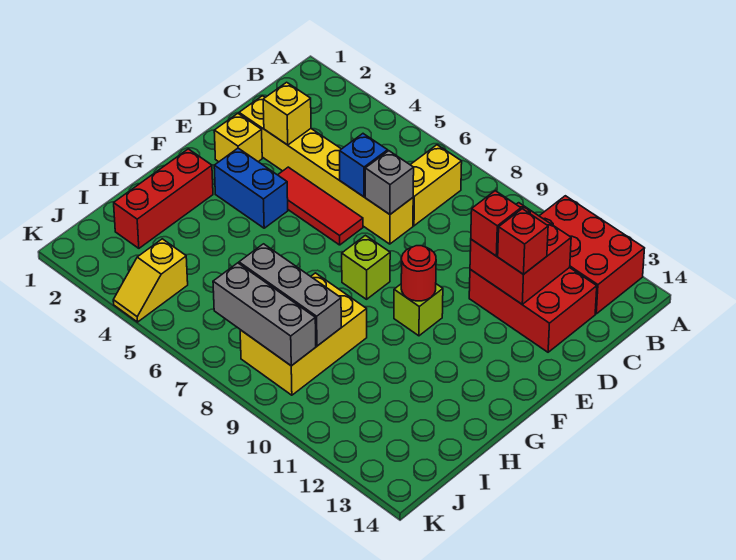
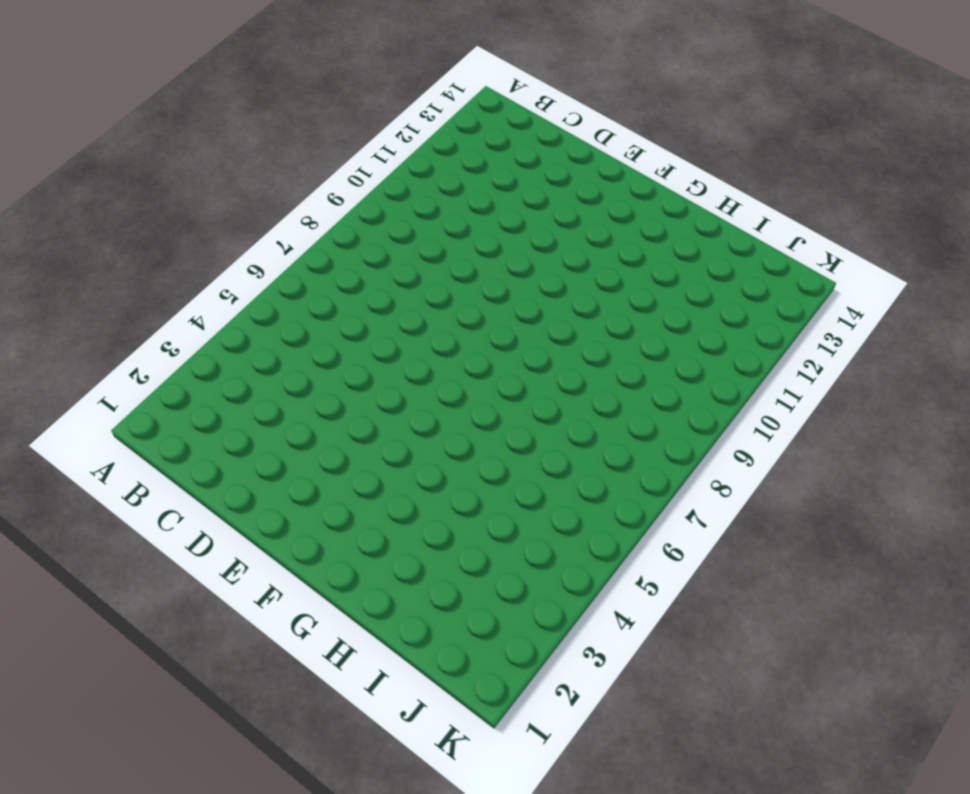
none -> red 2x3 brick [540,196,645,314]
none -> yellow 1x2 brick [410,145,462,226]
none -> red 2x3 brick [469,267,597,352]

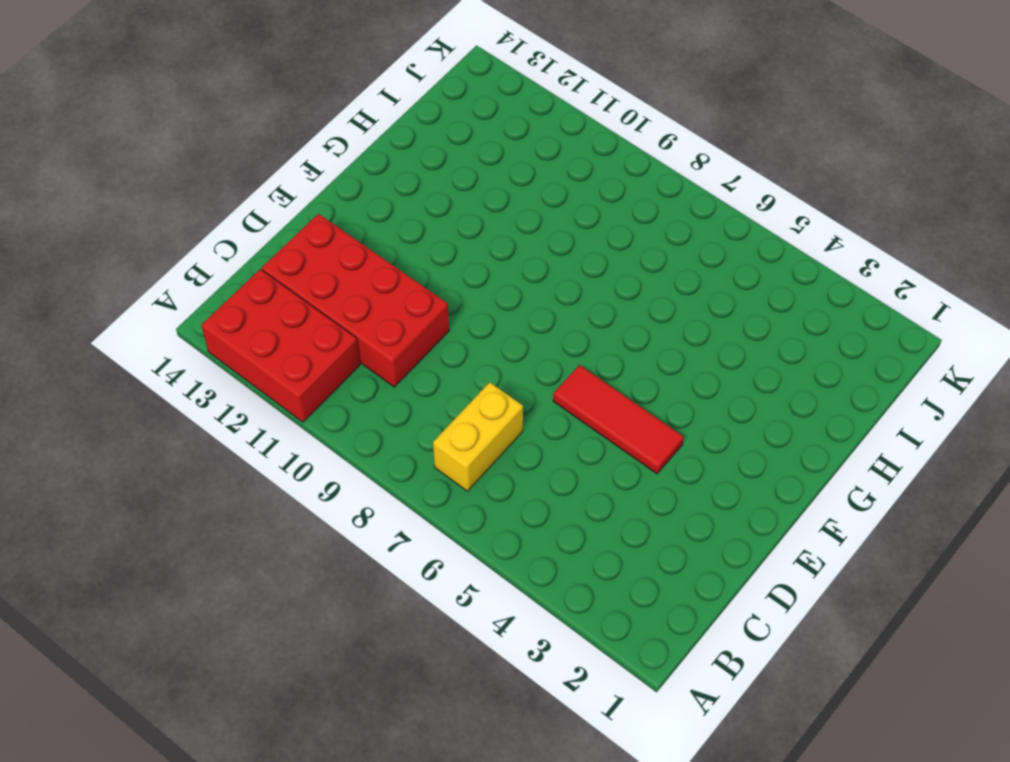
red 2x4 brick [262,214,449,387] -> red 2x3 brick [469,267,597,352]
none -> yellow 1x6 brick [239,96,413,244]
none -> yellow 1x1 brick [214,114,262,162]
none -> blue 1x2 brick [214,148,288,228]

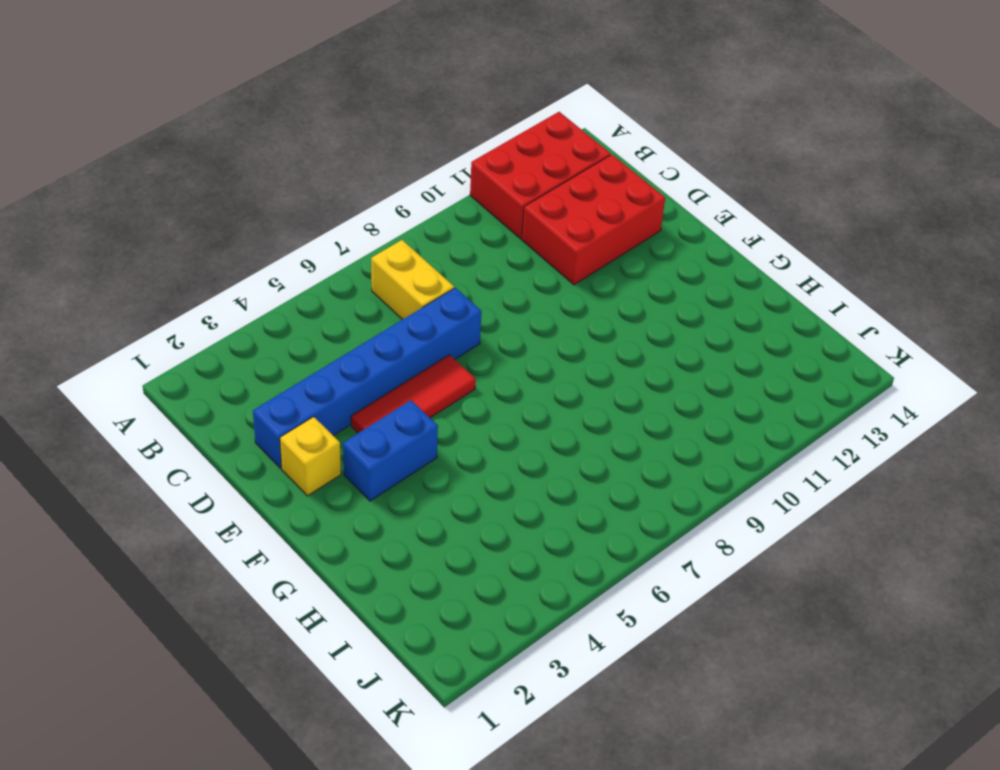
blue 1x6 brick [253,288,481,468] -> yellow 1x6 brick [239,96,413,244]
none -> lime 1x1 brick [342,235,390,299]
none -> lime 1x1 brick [394,284,443,336]
none -> red 1x3 brick [114,149,213,248]

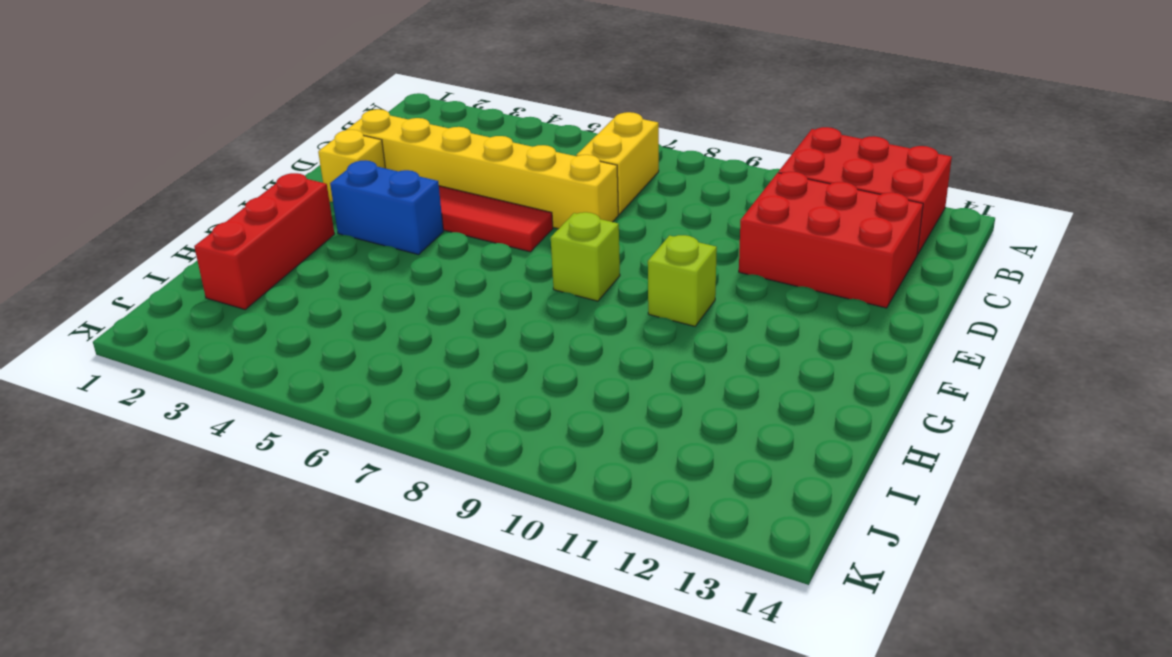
none -> yellow 2x3 brick [240,273,367,395]
none -> yellow 1x2 slope [113,239,188,322]
none -> red 2x2 brick [470,203,571,304]

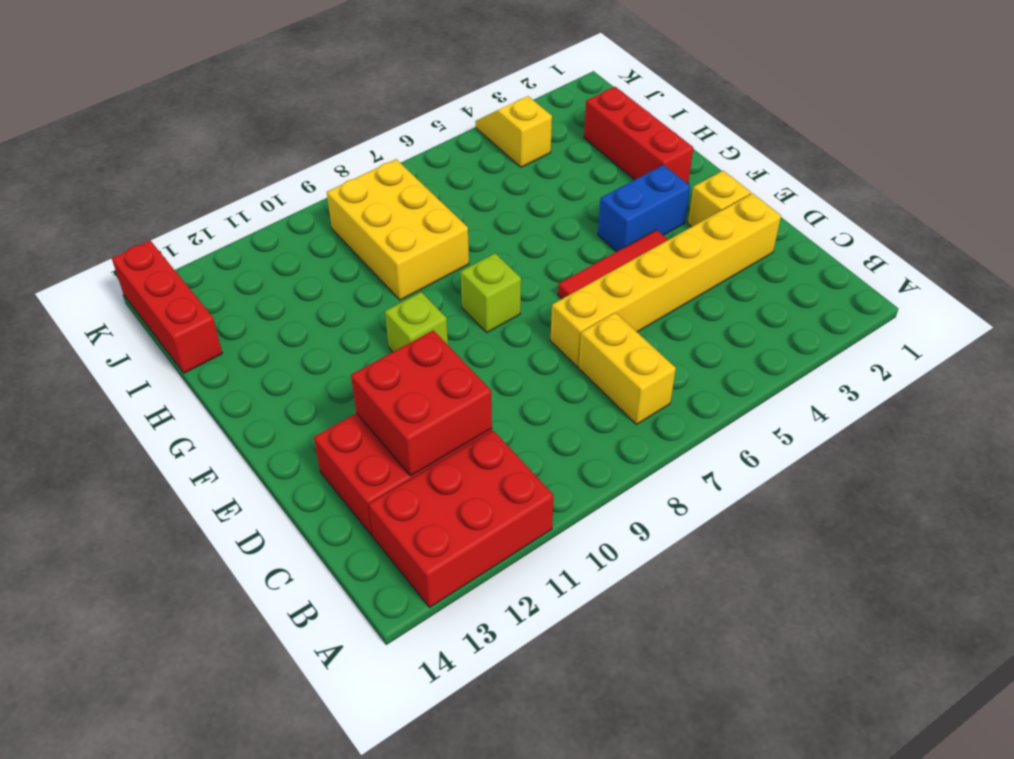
red 1x3 brick [112,241,222,373] -> none
none -> yellow 1x1 brick [263,82,311,145]
none -> blue 1x1 brick [340,134,388,197]
none -> grey 1x1 brick [365,151,414,214]

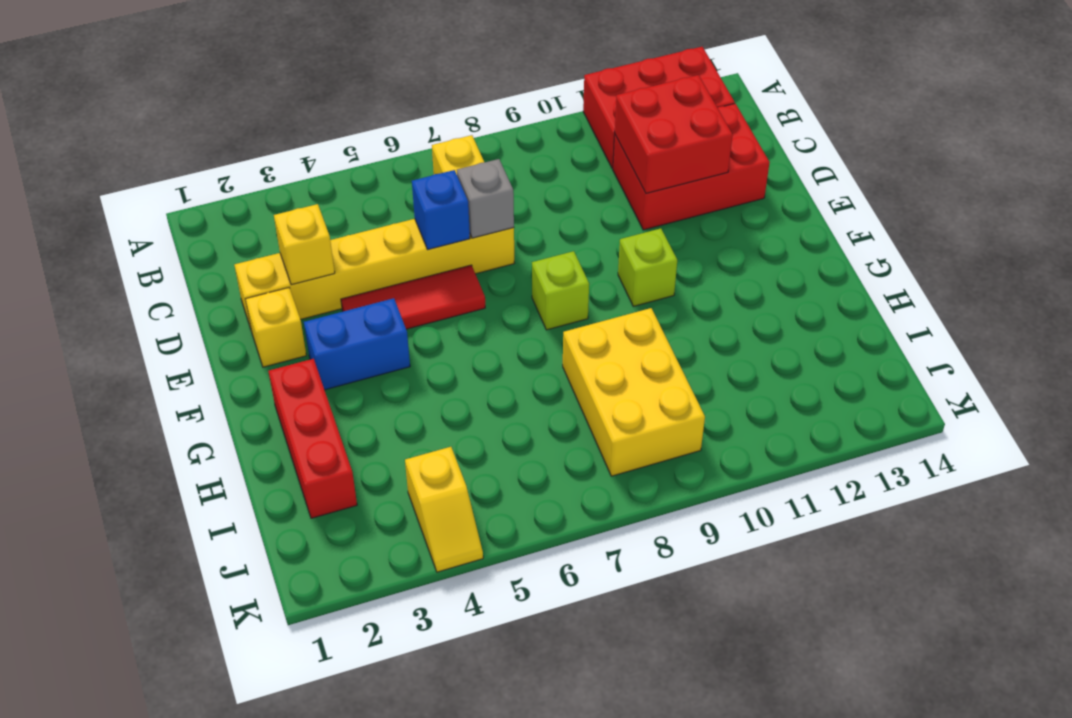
none -> red 1x1 round brick [401,246,436,301]
none -> grey 1x3 brick [239,244,341,346]
none -> grey 1x3 brick [213,263,316,366]

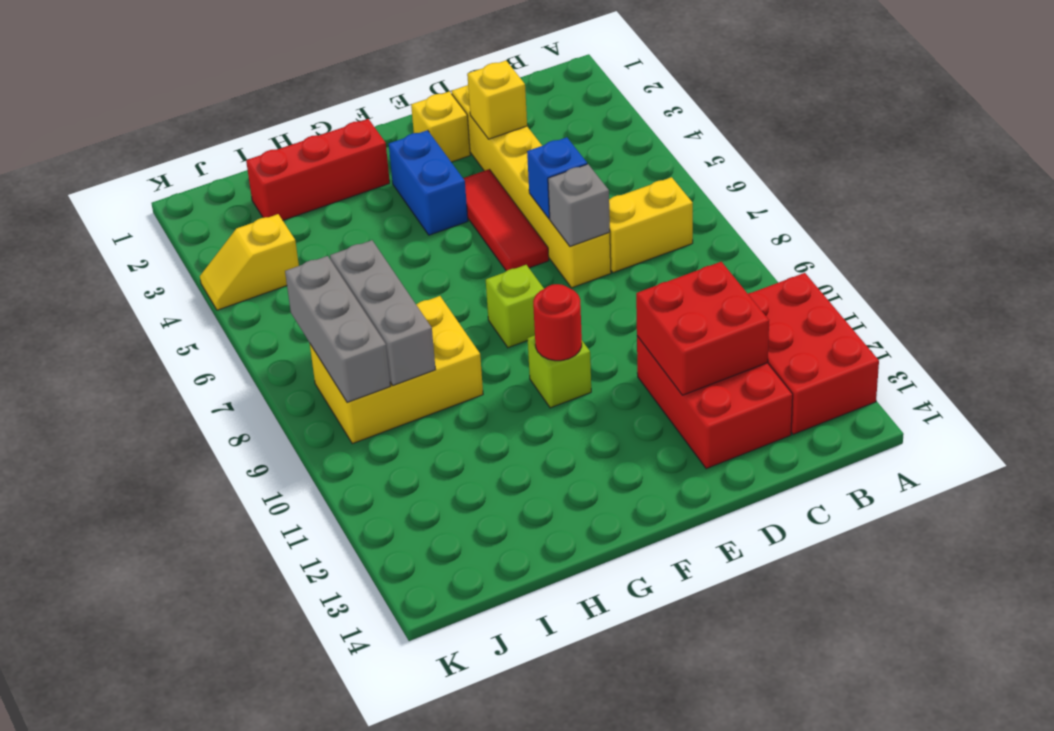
none -> red 1x1 brick [471,191,521,256]
none -> red 1x1 brick [498,209,548,274]

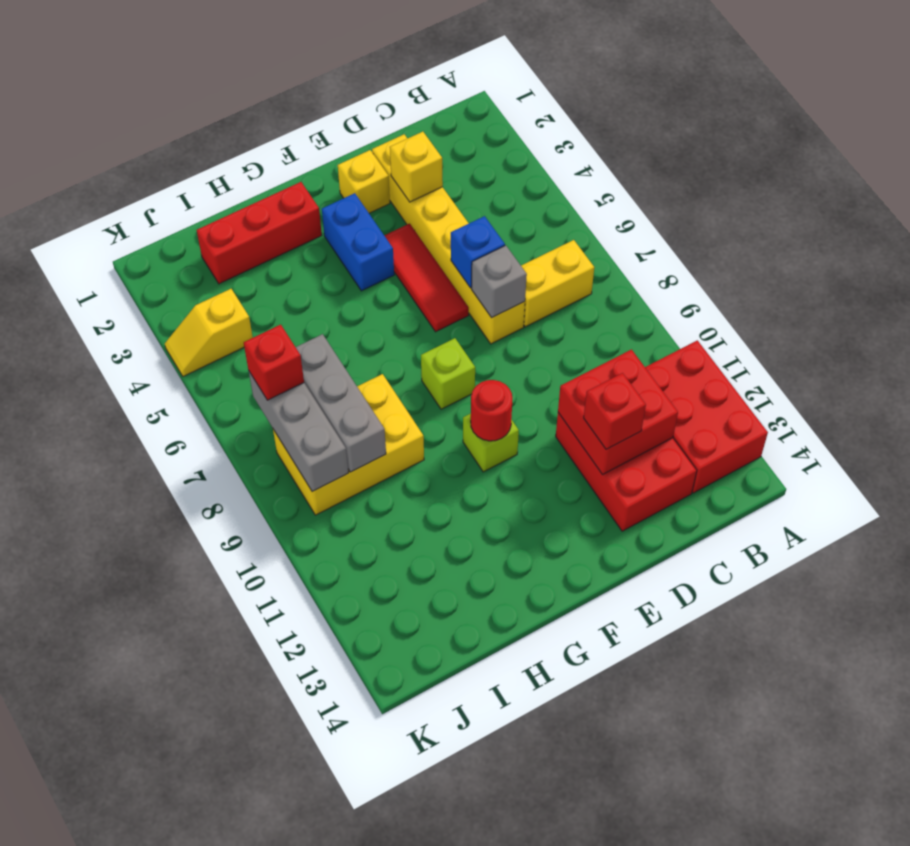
red 1x1 brick [244,325,304,400] -> red 1x1 brick moved to [471,191,521,256]

